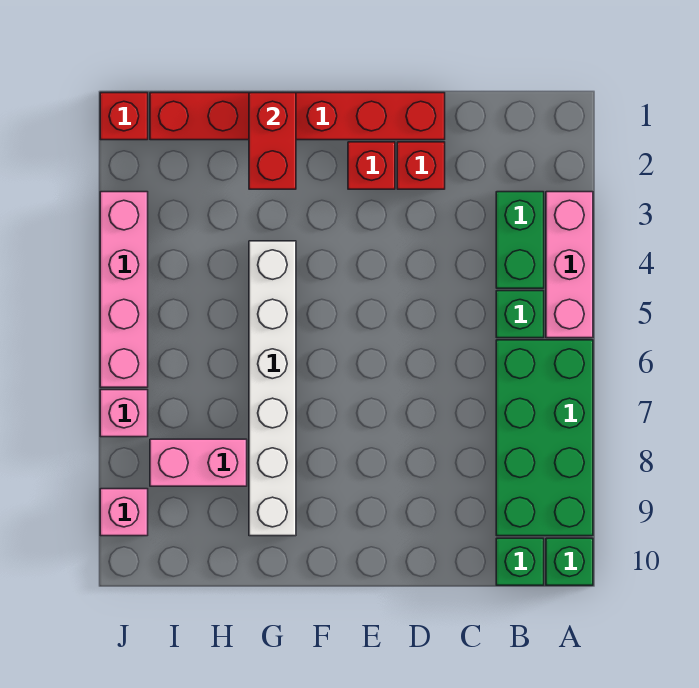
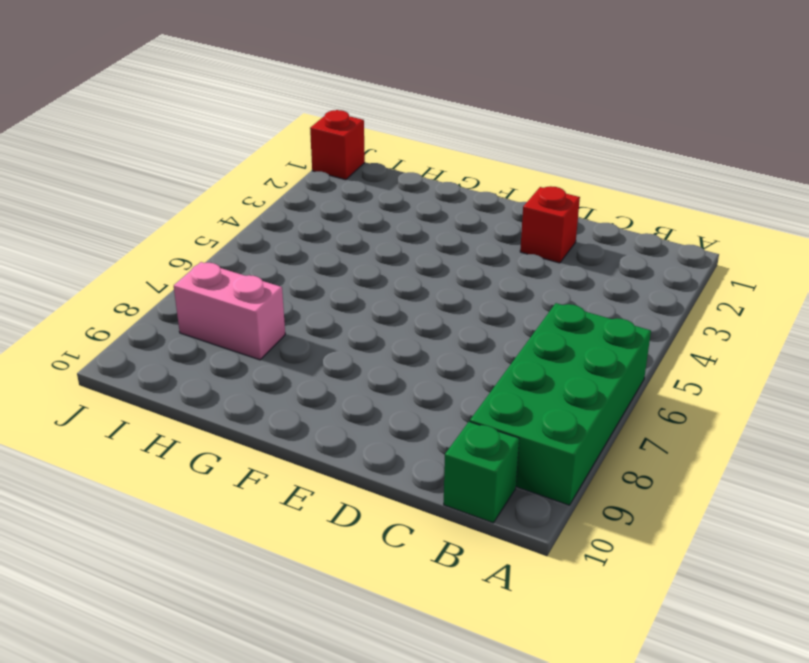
none -> pink 1x3 brick [546,192,593,338]
none -> green 1x1 brick [546,538,593,585]
none -> green 1x2 brick [496,192,544,288]

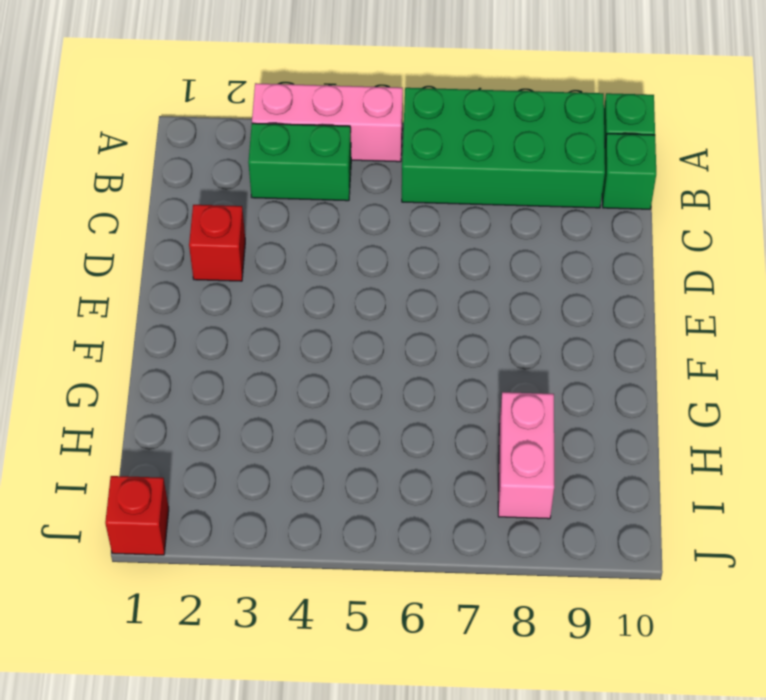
none -> green 1x1 brick [496,291,544,338]
none -> red 1x6 brick [150,93,445,140]
none -> red 1x1 brick [348,142,395,189]

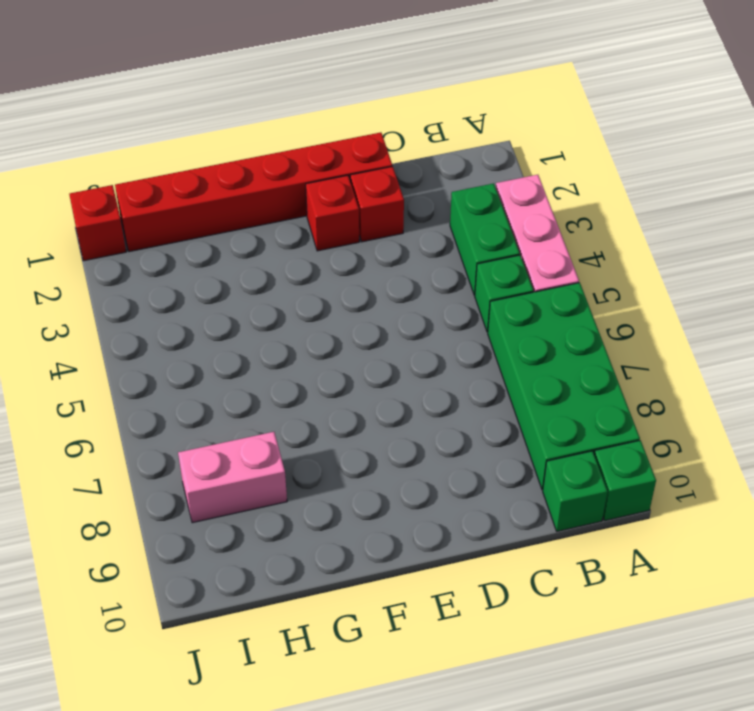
none -> white 1x6 brick [249,241,296,536]
none -> pink 1x4 brick [100,192,148,387]
none -> pink 1x1 brick [100,390,148,437]

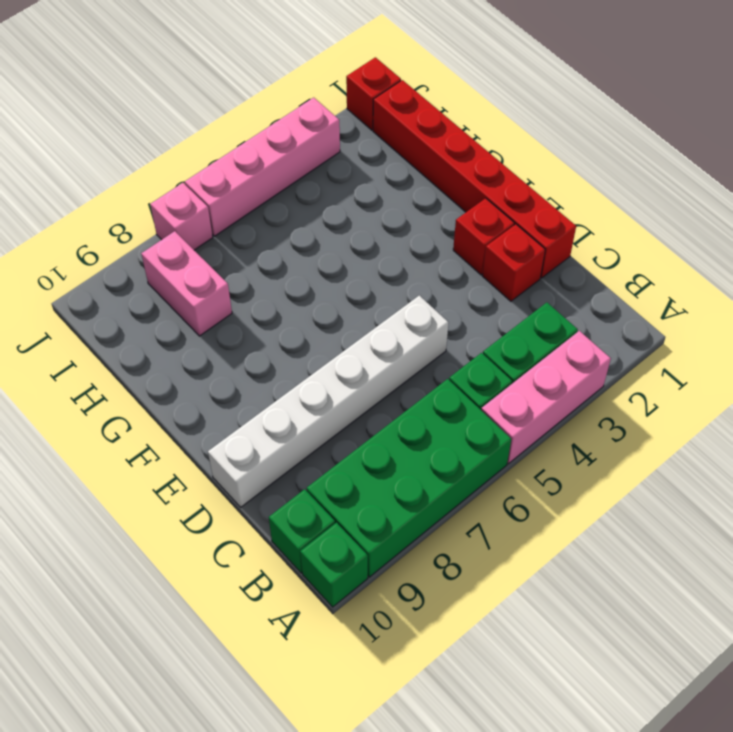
white 1x6 brick [208,295,448,507] -> white 1x6 brick moved to [249,241,296,536]
none -> pink 1x1 brick [100,489,148,536]
none -> red 1x2 brick [249,93,296,189]

